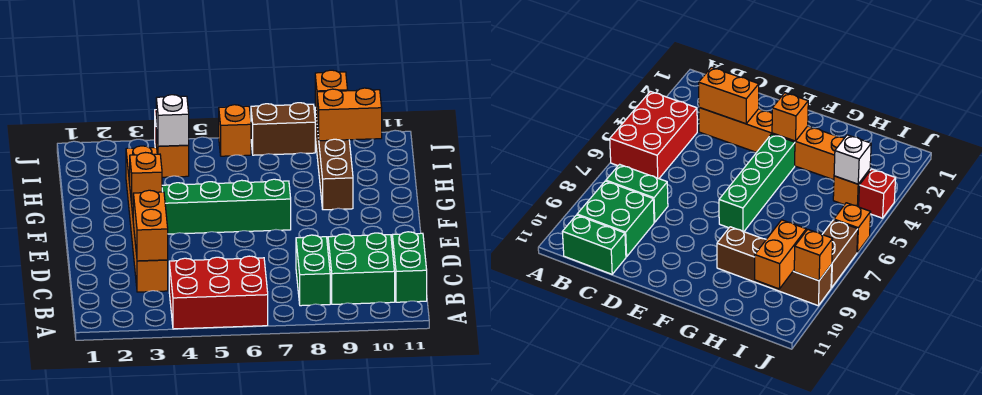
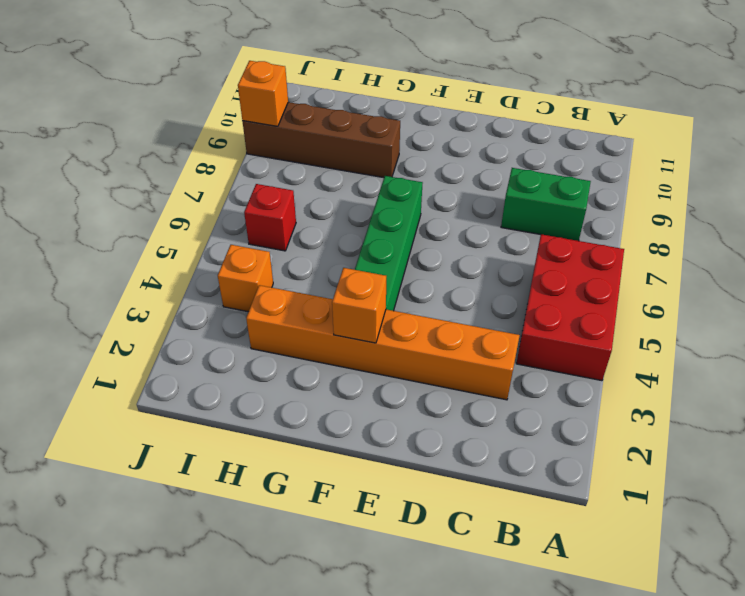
red 1x1 brick [244,184,296,251] -> red 1x1 brick moved to [859,169,896,218]
none -> green 2x2 brick [328,233,395,304]
none -> green 1x2 brick [392,232,427,302]
none -> orange 1x1 brick [219,105,251,156]

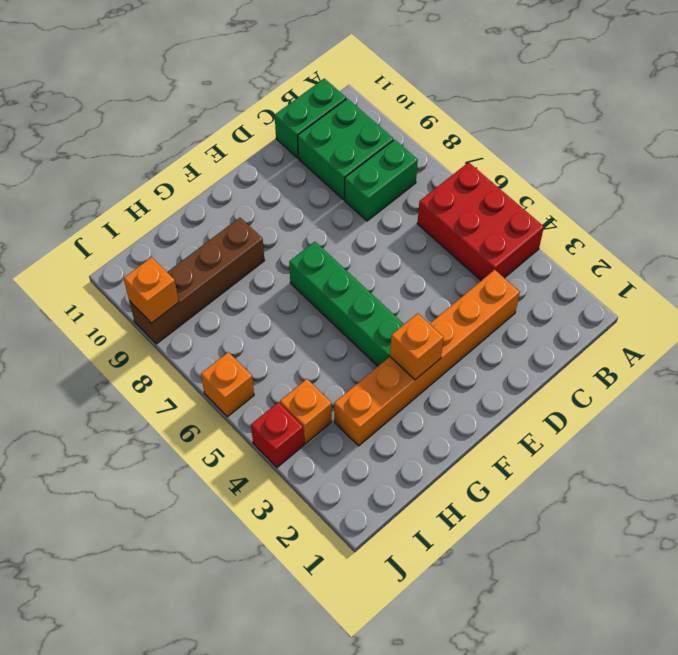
none -> brown 1x2 brick [251,103,315,155]
none -> orange 1x2 brick [133,190,168,261]
none -> white 1x1 brick [156,95,189,146]

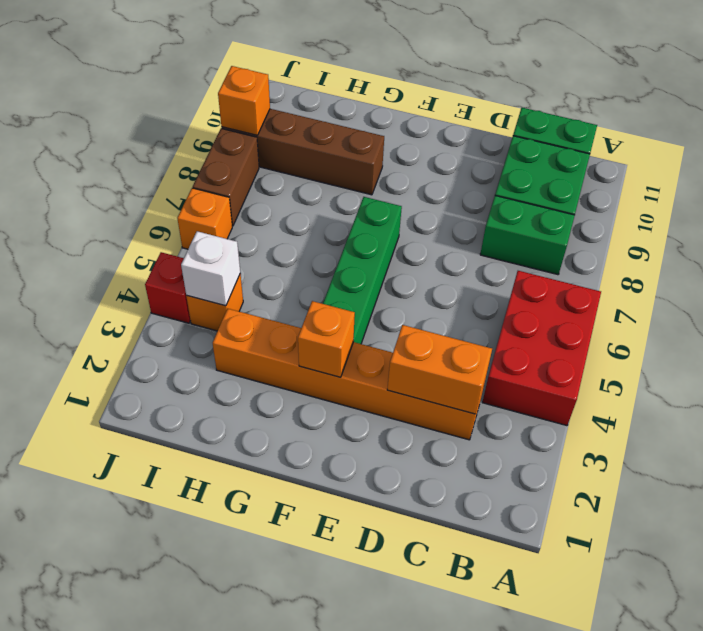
none -> orange 1x2 brick [317,88,382,141]

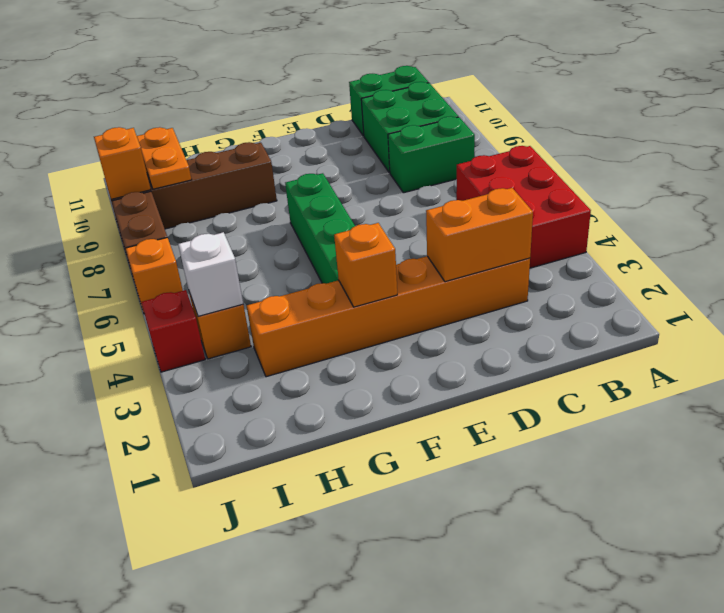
orange 1x2 plate [137,127,192,189] -> orange 1x2 brick [317,88,382,141]

